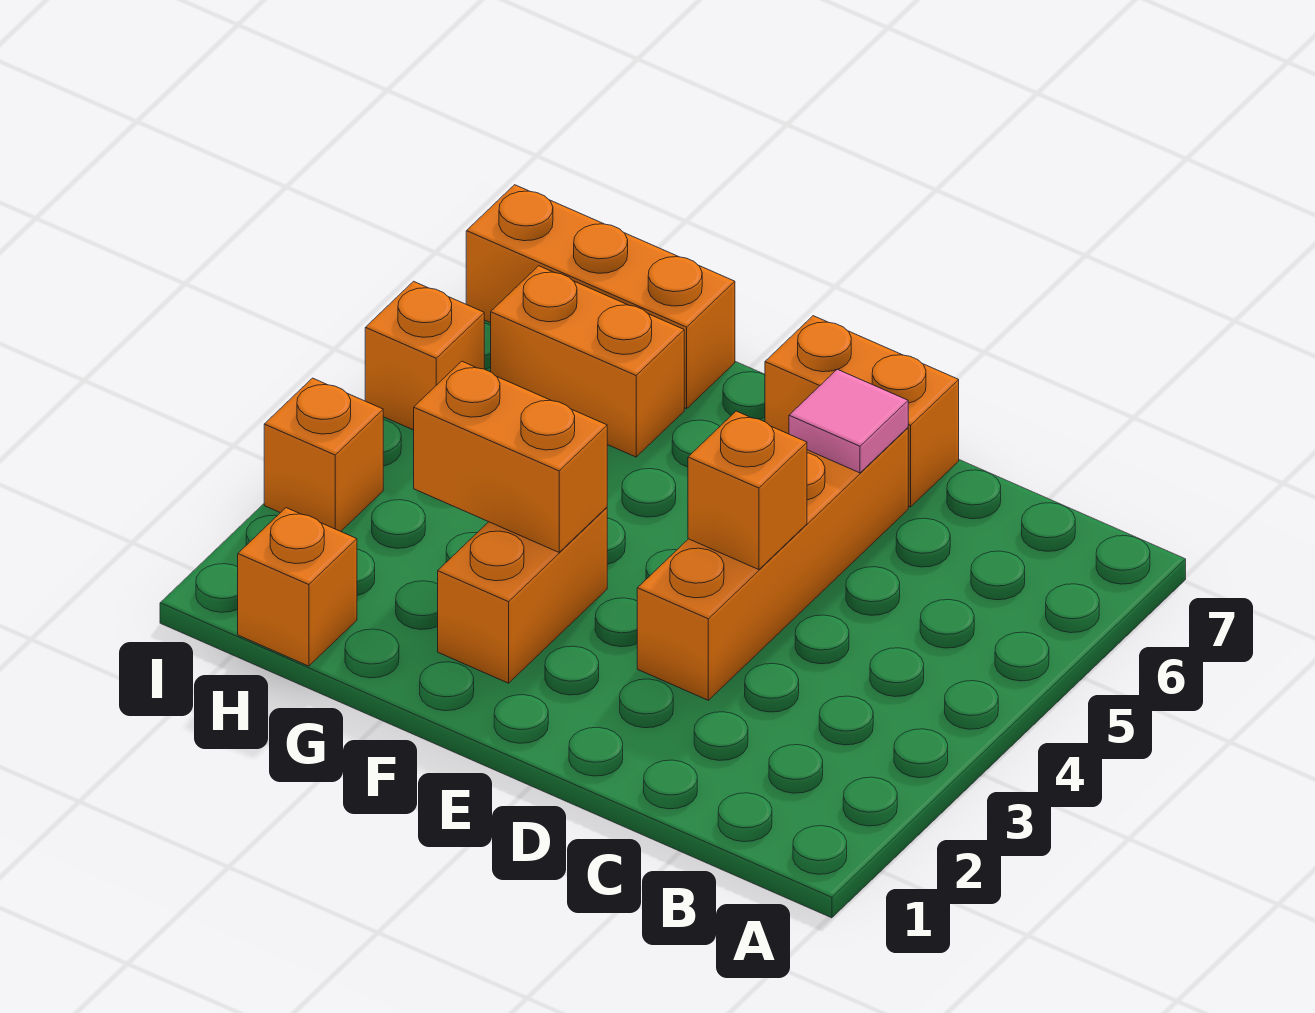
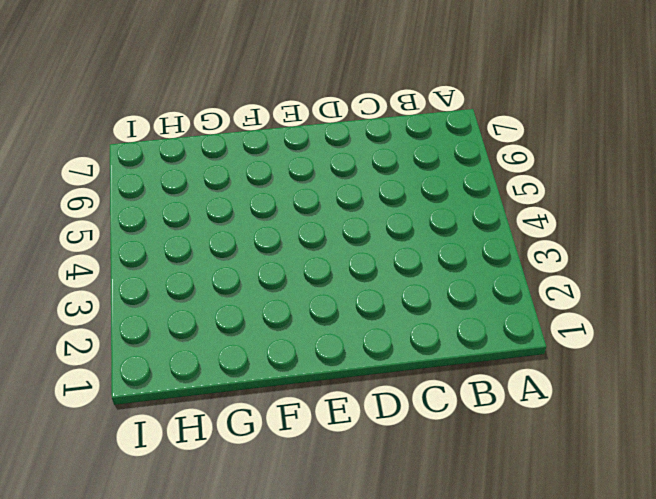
none -> orange 1x4 brick [637,428,908,700]
none -> orange 1x2 brick [765,316,959,507]

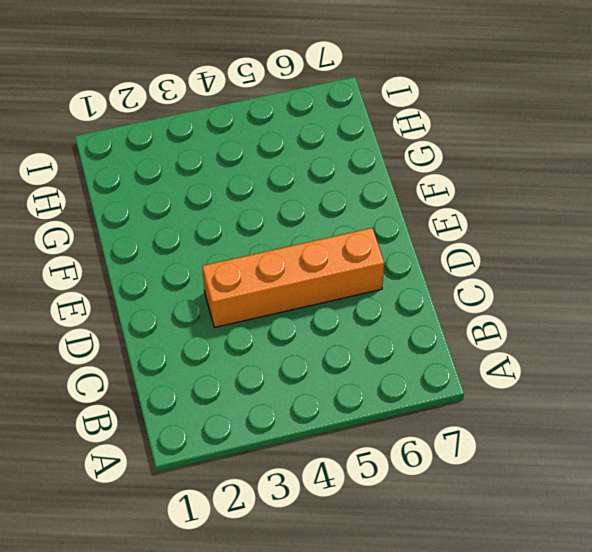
none -> orange 1x2 brick [765,316,959,507]
none -> orange 1x2 brick [438,507,607,683]

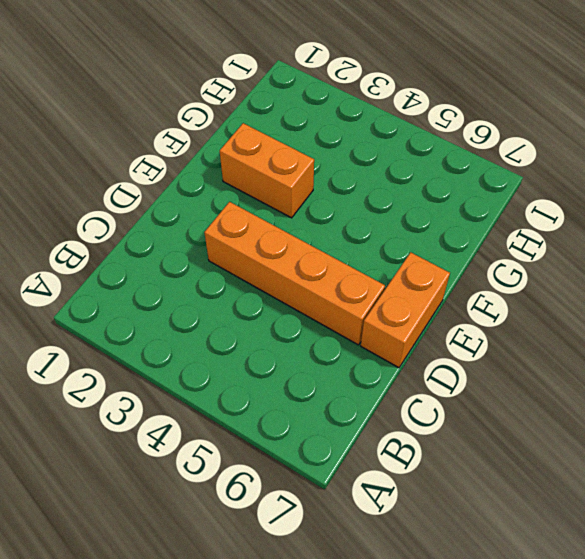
none -> orange 1x2 brick [491,266,684,457]
none -> orange 1x3 brick [466,185,735,409]

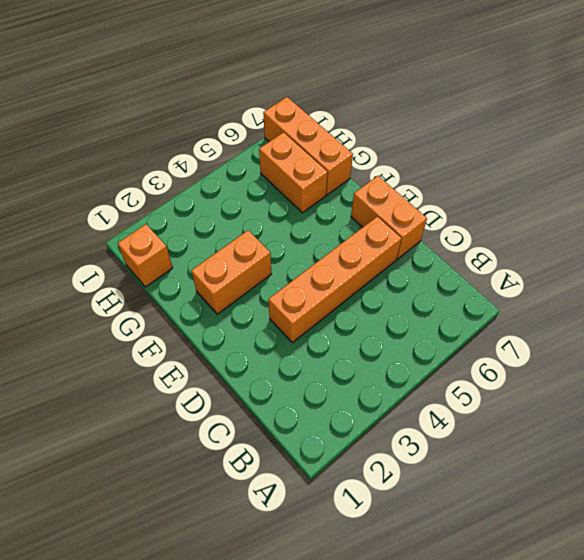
none -> orange 1x1 brick [264,378,383,531]
none -> orange 1x1 brick [365,281,484,430]

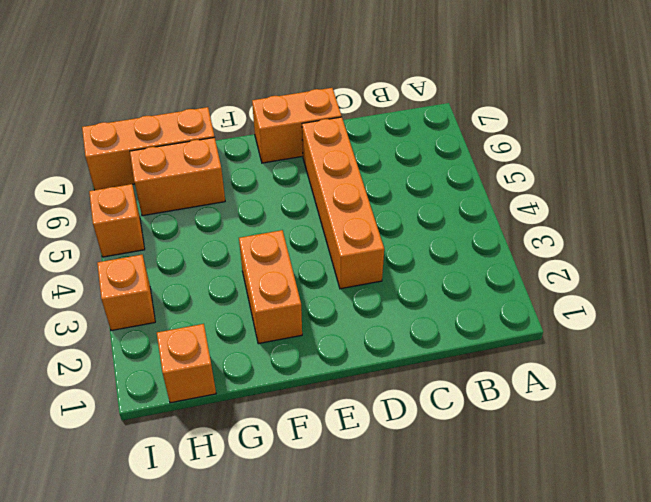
none -> orange 1x1 brick [688,411,807,570]
none -> pink 1x1 tile [789,369,908,473]

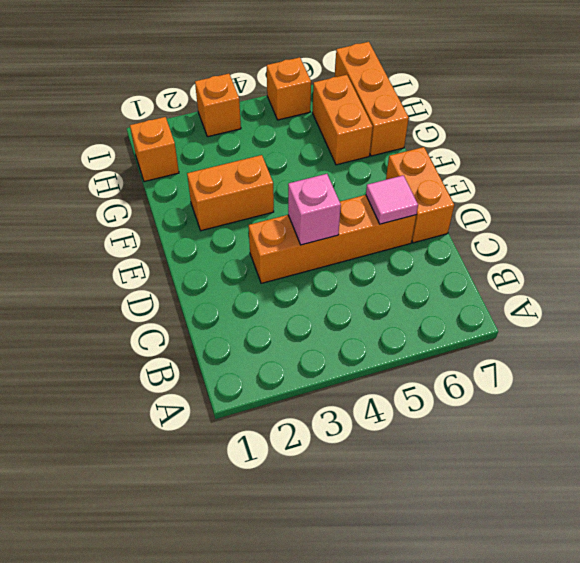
pink 1x1 brick [288,174,341,245] -> orange 1x1 brick [688,411,807,570]
none -> orange 1x2 brick [414,361,607,552]

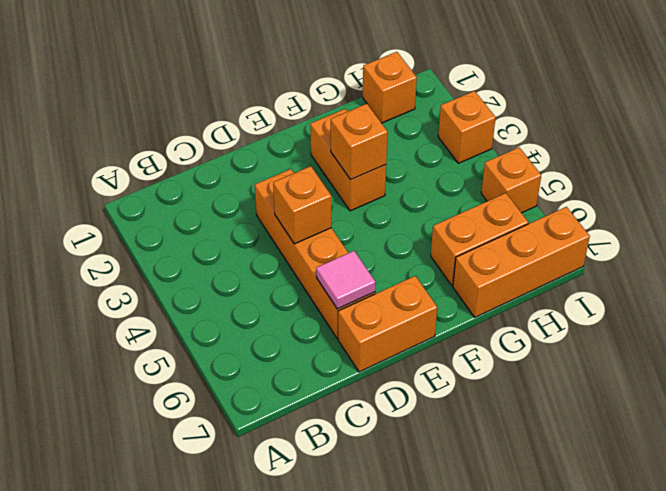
orange 1x1 brick [331,104,388,180] -> orange 1x2 brick [414,361,607,552]

